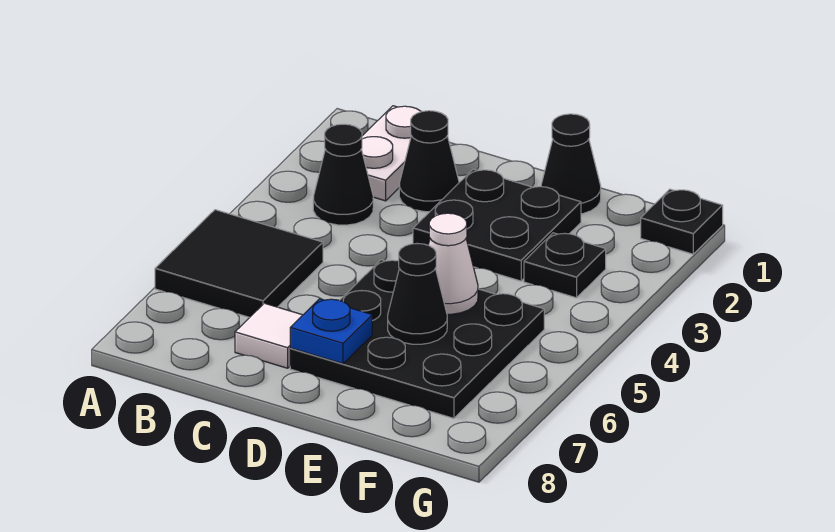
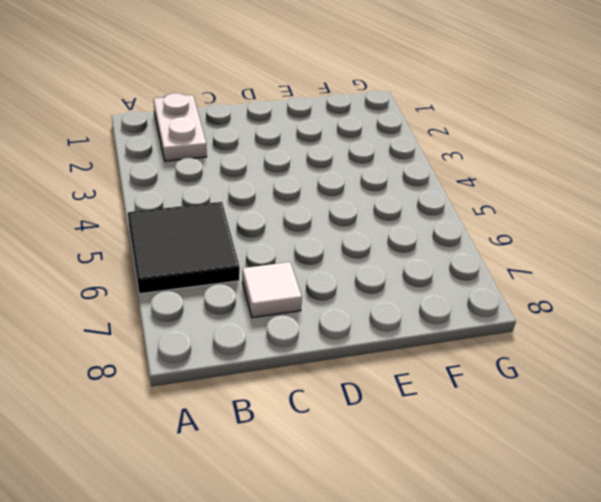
none -> black 1x1 cone [313,124,373,225]
none -> black 1x1 cone [399,111,459,212]
none -> black 2x2 plate [413,169,581,281]

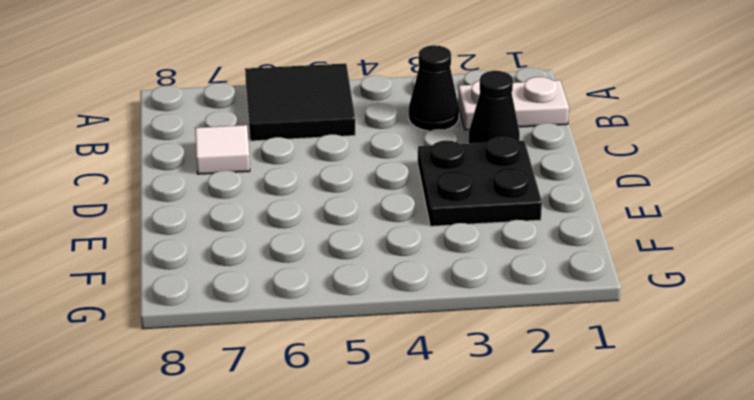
none -> black 3x3 plate [290,260,544,418]
none -> black 1x1 cone [541,114,601,214]
none -> black 1x1 plate [524,233,606,298]

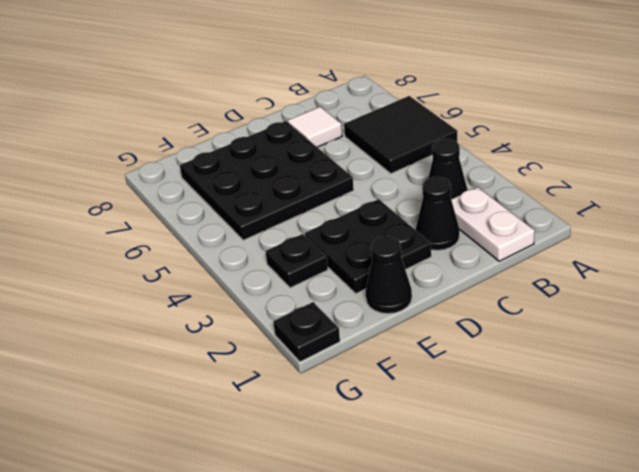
none -> blue 1x1 plate [290,299,372,364]
none -> white 1x1 cone [428,213,478,314]
none -> black 1x1 cone [388,243,447,344]

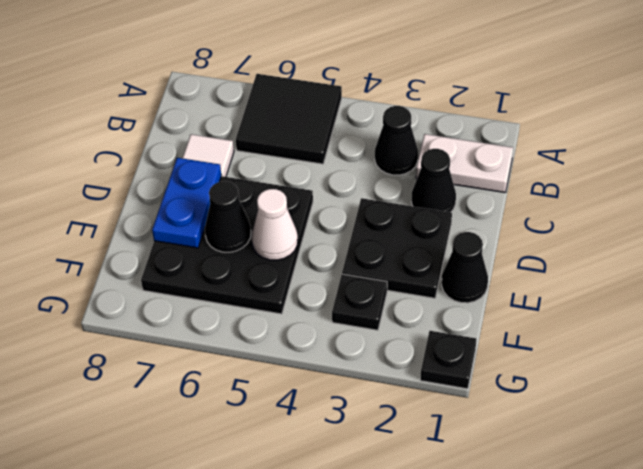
blue 1x2 plate [152,158,221,248] -> blue 1x1 plate [290,299,372,364]

